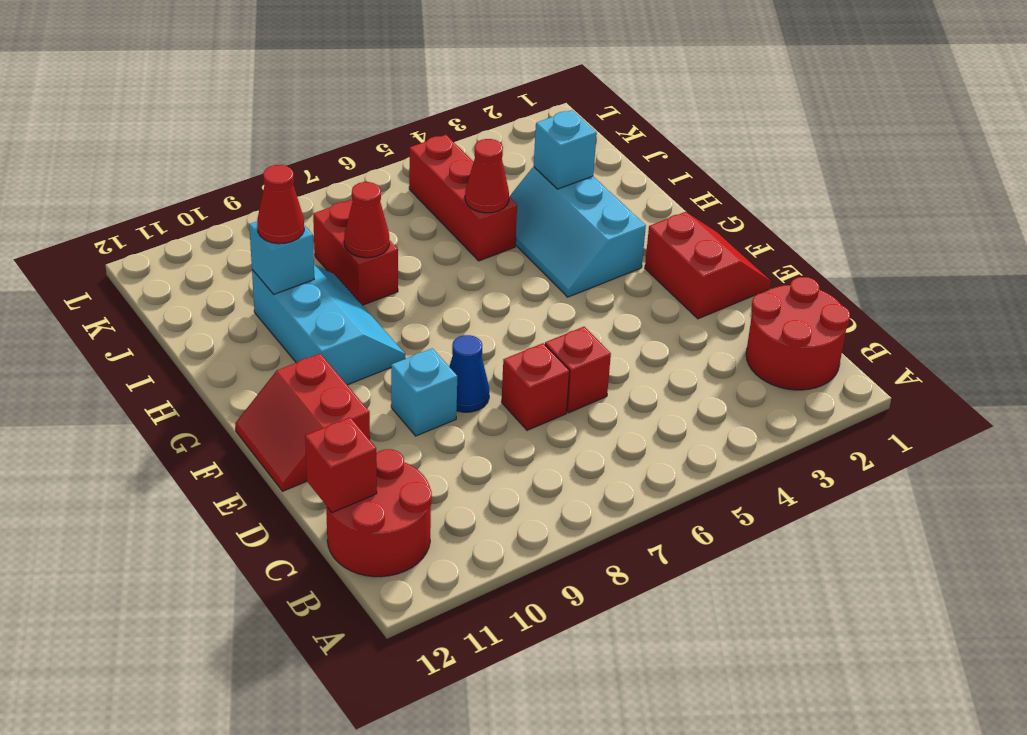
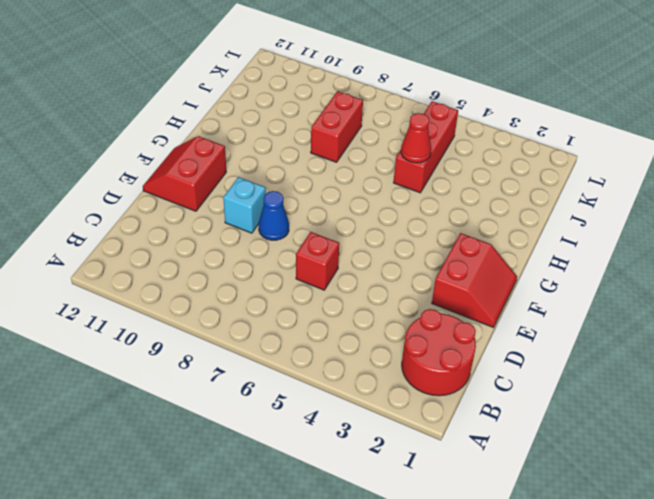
none -> red 2x2 round brick [326,449,432,577]
none -> red 1x1 brick [501,343,570,430]
none -> cyan 2x3 slope [509,167,646,297]

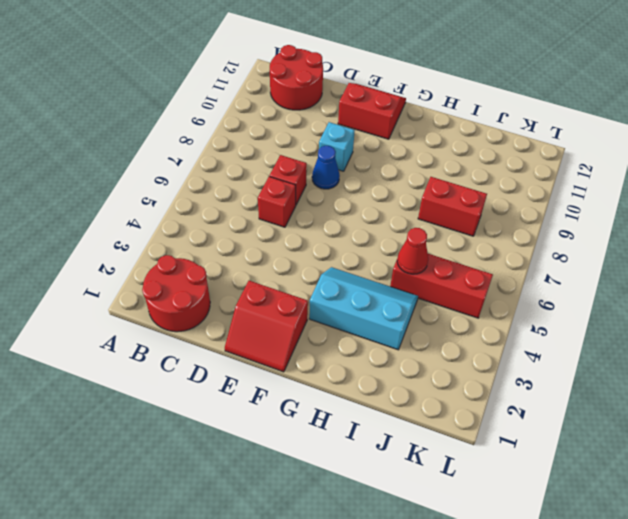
none -> cyan 2x3 slope [252,265,405,385]
none -> red 1x1 brick [305,417,377,513]
none -> cyan 1x1 brick [534,110,597,189]

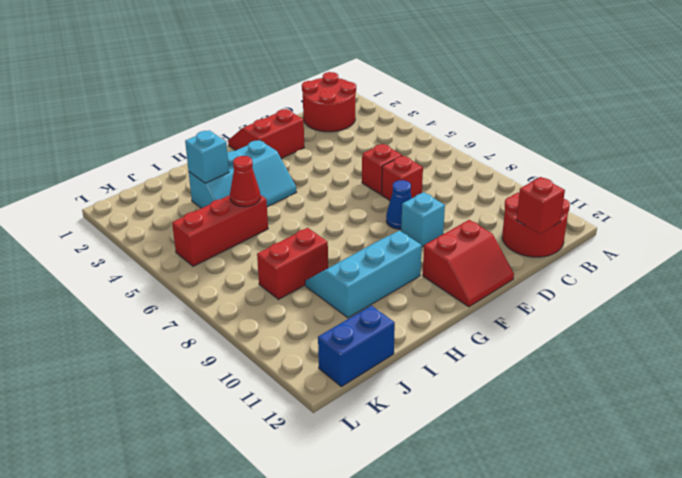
blue 1x2 brick [318,306,395,387] -> none
none -> red 1x1 cone [344,182,389,258]
none -> cyan 1x1 brick [249,221,314,294]
none -> red 1x1 cone [257,165,304,244]

